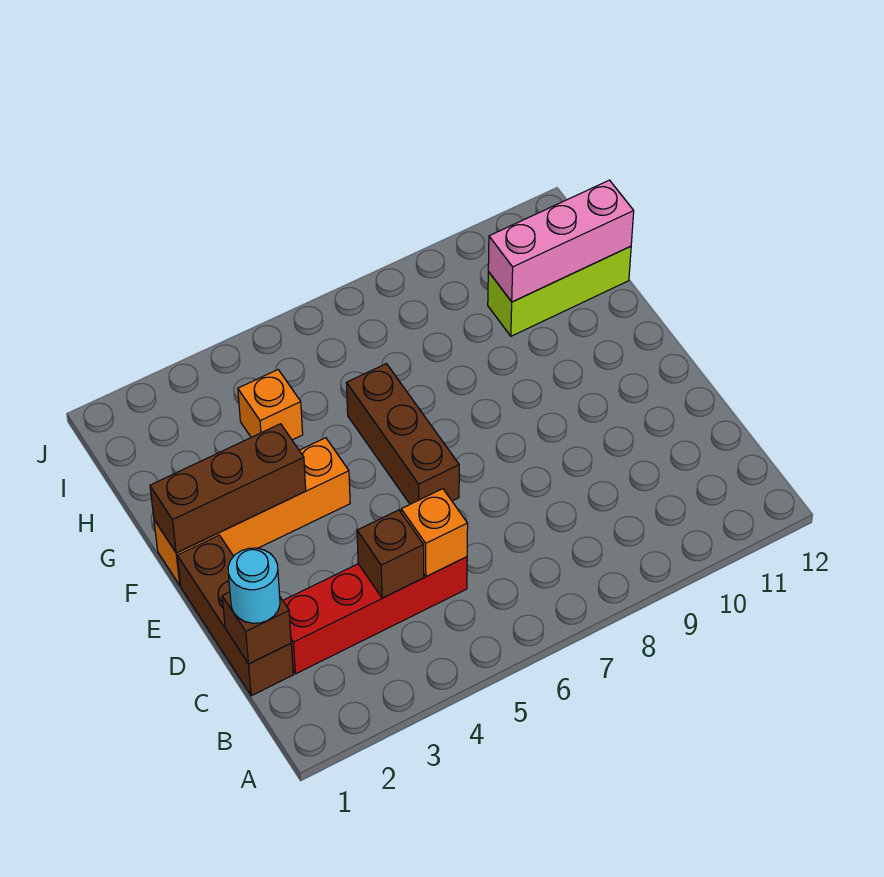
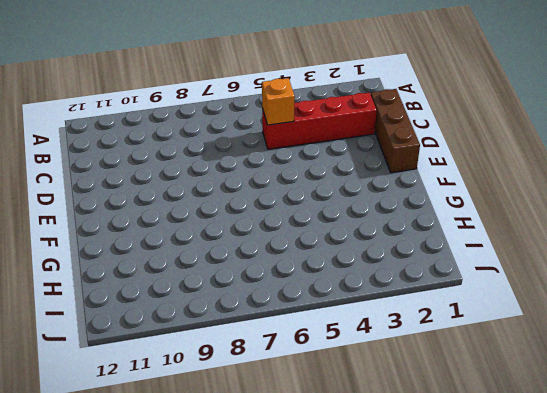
none -> brown 1x3 brick [346,364,459,504]
none -> orange 1x4 brick [154,438,350,586]
none -> orange 1x1 brick [238,370,303,440]

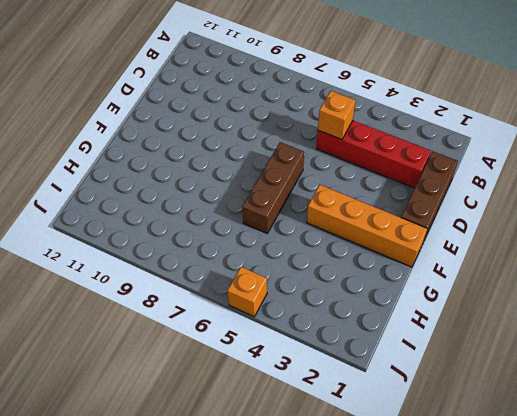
orange 1x1 brick [227,267,267,317] -> orange 1x1 brick moved to [238,370,303,440]
none -> lime 1x3 brick [488,246,631,336]
none -> brown 1x1 brick [222,592,291,664]
none -> brown 1x1 brick [357,510,424,598]

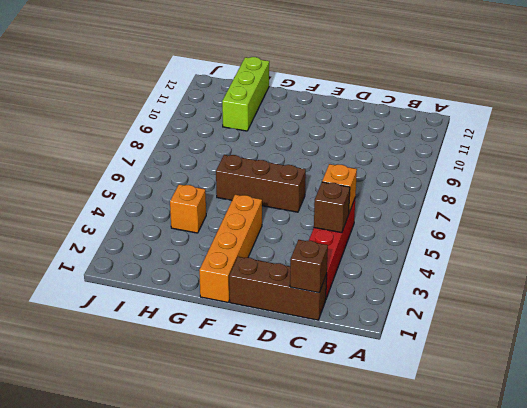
none -> brown 1x3 brick [150,424,306,553]
none -> pink 1x3 brick [488,180,634,302]
none -> cyan 1x1 round brick [228,548,280,623]

